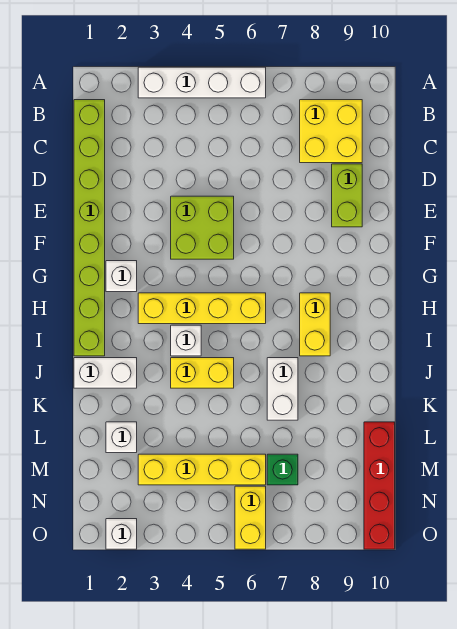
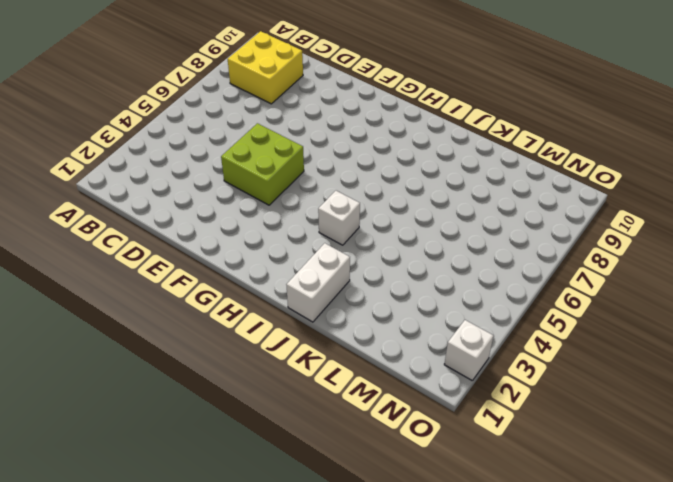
none -> white 1x4 brick [138,67,266,98]
none -> lime 1x8 brick [74,100,105,356]
none -> lime 1x2 brick [332,164,362,227]

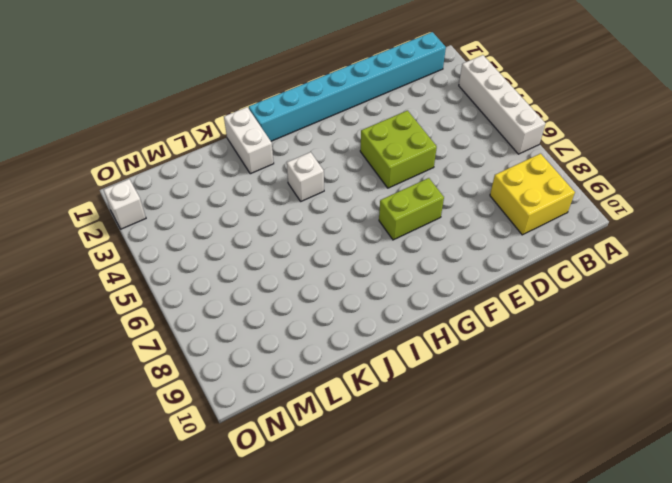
cyan 1x8 brick [249,32,446,141] -> lime 1x8 brick [74,100,105,356]
lime 1x2 brick [379,178,444,240] -> lime 1x2 brick moved to [332,164,362,227]
none -> white 1x1 brick [106,261,137,292]
none -> yellow 1x4 brick [138,293,266,324]
none -> yellow 1x2 brick [300,293,330,356]

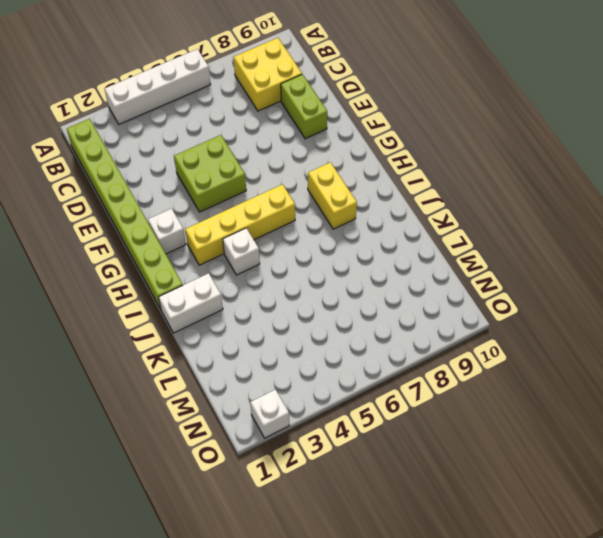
none -> yellow 1x2 brick [171,358,234,388]
none -> white 1x2 brick [267,358,298,420]
none -> white 1x1 brick [106,422,137,453]

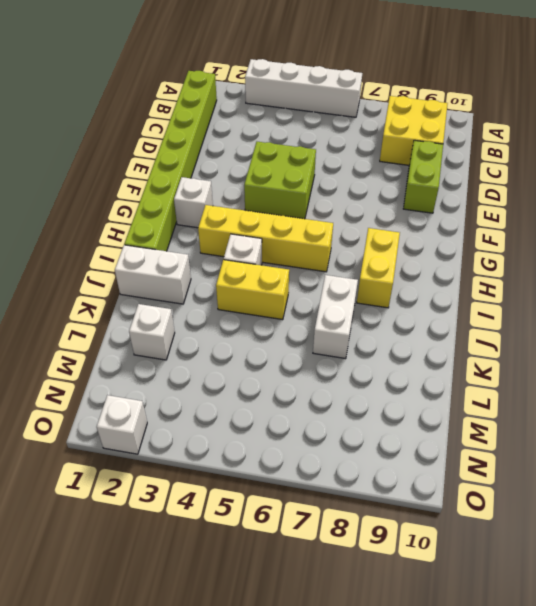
none -> red 1x4 brick [364,422,395,549]
none -> yellow 1x4 brick [138,454,266,485]
none -> green 1x1 brick [267,454,298,485]

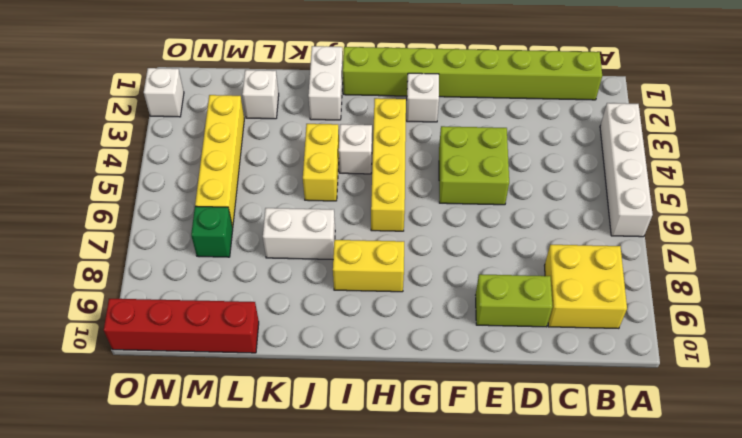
none -> yellow 1x2 brick [235,486,266,549]

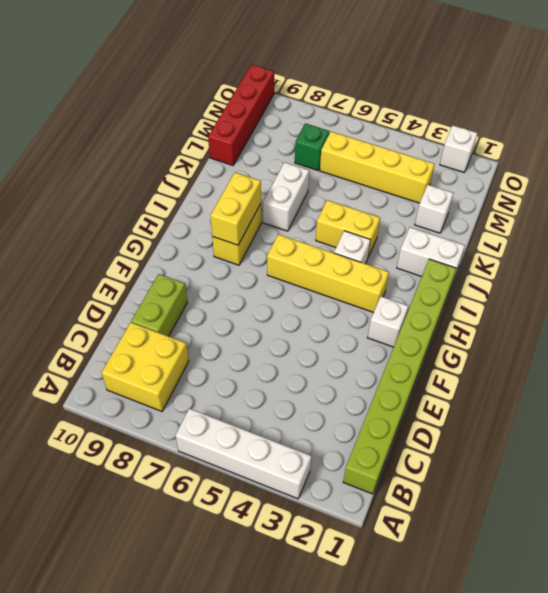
yellow 1x2 brick [211,172,261,245] -> yellow 1x2 brick moved to [235,486,266,549]
none -> lime 2x2 brick [171,196,234,259]

